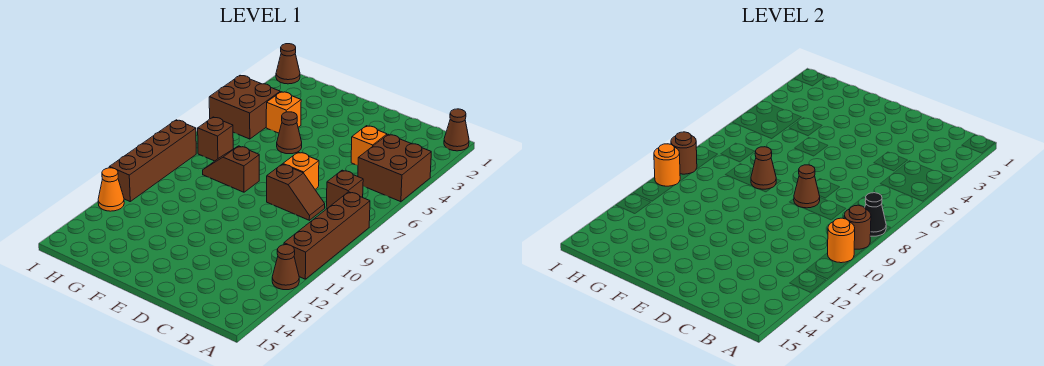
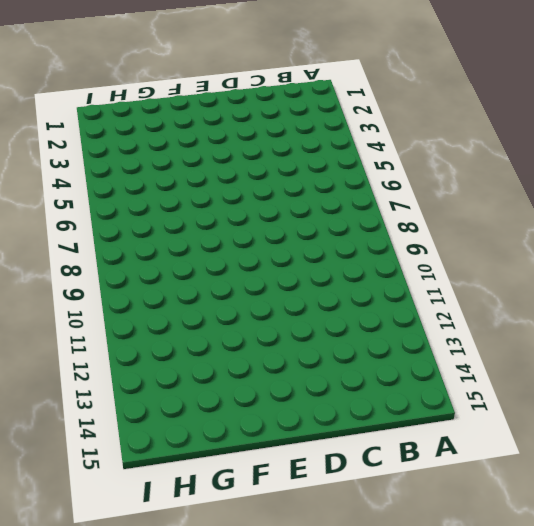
none -> brown 1x1 cone [444,109,469,151]
none -> brown 2x2 brick [358,134,431,202]
none -> brown 1x4 brick [284,192,370,279]

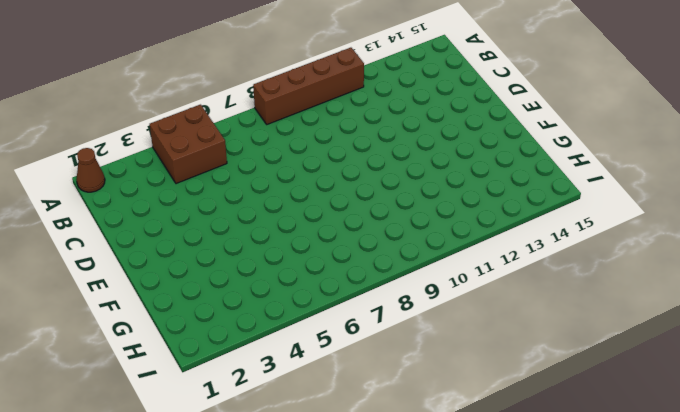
none -> brown 1x1 cone [272,245,299,290]
none -> brown 1x1 brick [326,170,363,208]
none -> orange 1x1 brick [351,126,387,165]

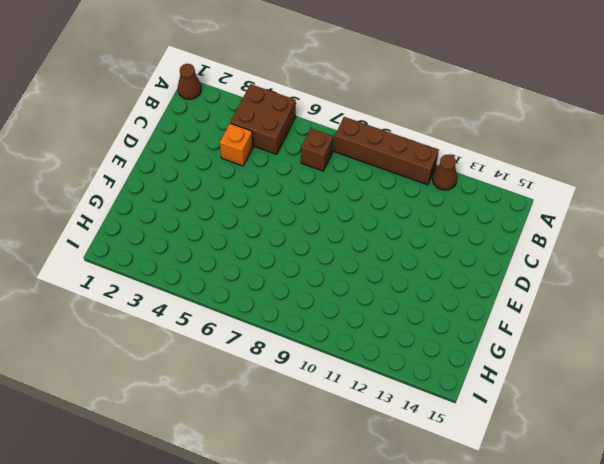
none -> brown 1x2 slope [267,164,325,220]
none -> orange 1x1 brick [283,152,319,189]
none -> brown 1x1 cone [277,112,302,154]

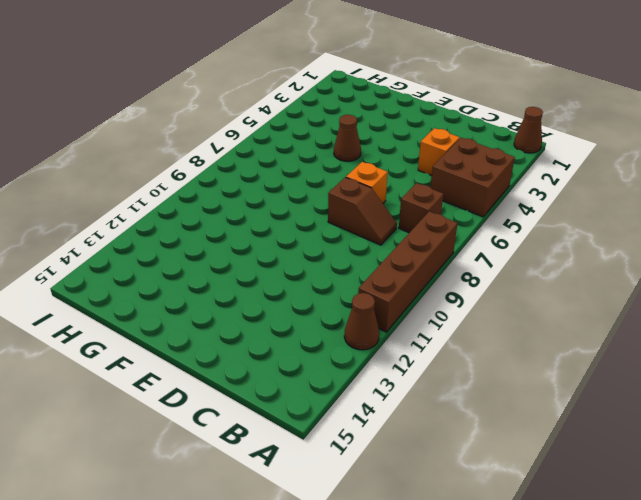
none -> brown 1x2 slope [203,146,259,192]
none -> orange 1x1 brick [266,92,301,133]
none -> brown 2x2 brick [209,76,280,139]

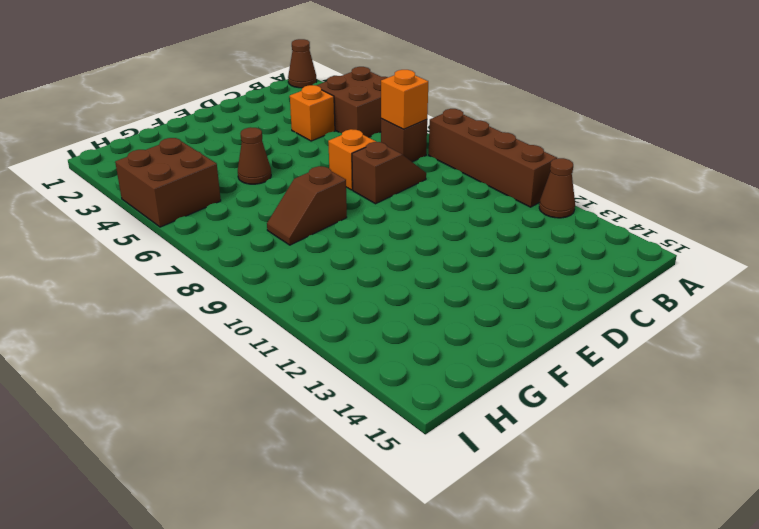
orange 1x1 brick [381,70,428,129] -> orange 1x1 brick moved to [266,92,301,133]
none -> brown 1x1 brick [198,117,233,161]
none -> brown 1x1 cone [276,44,300,84]
none -> brown 1x4 brick [109,120,196,201]

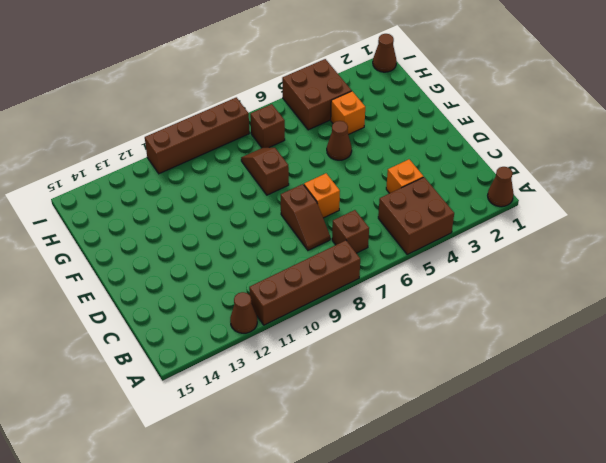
none -> orange 1x1 cone [98,168,124,211]
none -> black 1x1 cone [865,193,886,236]
none -> brown 1x1 round brick [844,205,871,249]

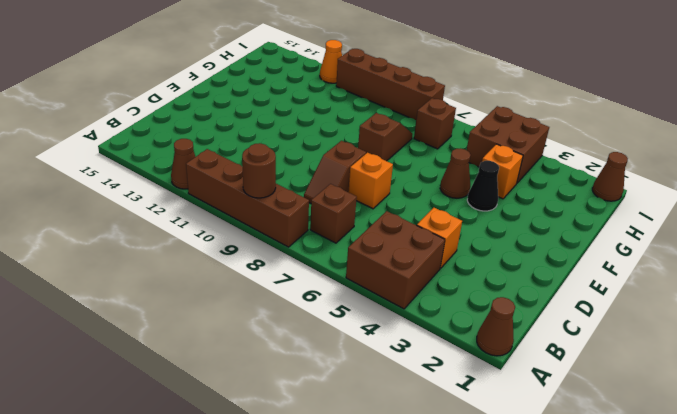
black 1x1 cone [467,161,499,211] -> black 1x1 cone moved to [865,193,886,236]
none -> orange 1x1 round brick [828,218,855,263]
none -> brown 1x1 cone [794,165,820,208]
none -> brown 1x1 cone [751,147,776,189]

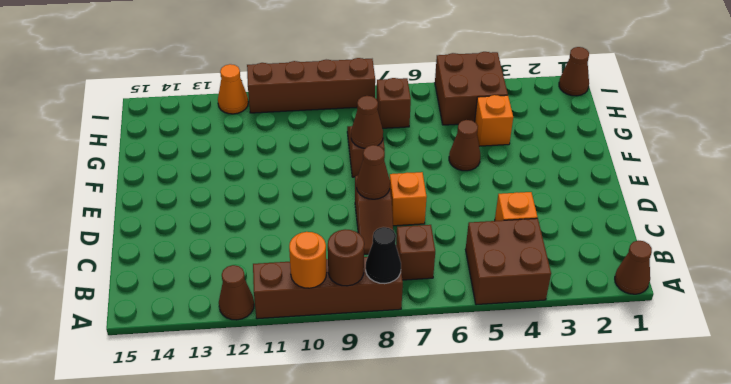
none -> brown 1x1 round brick [671,132,697,174]
none -> orange 1x1 round brick [654,144,680,186]

